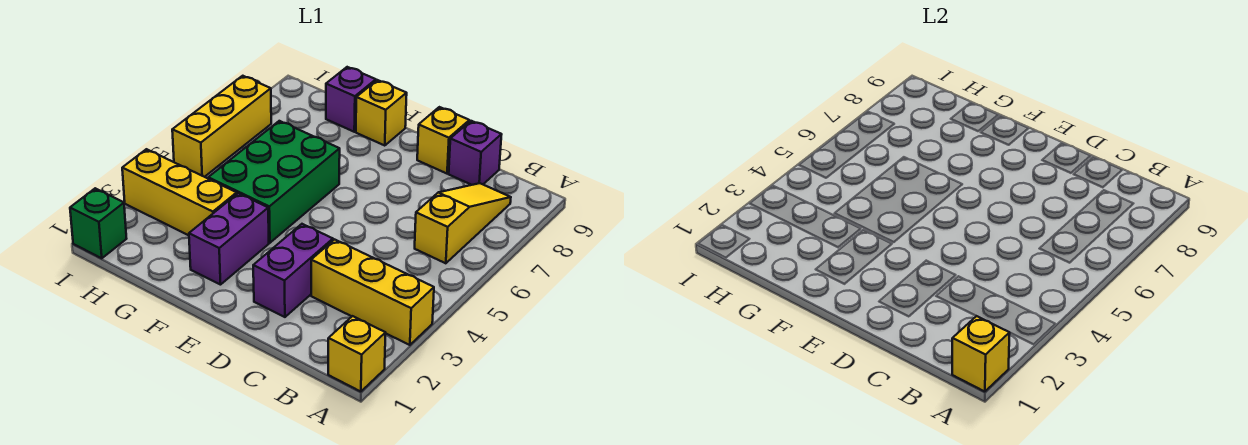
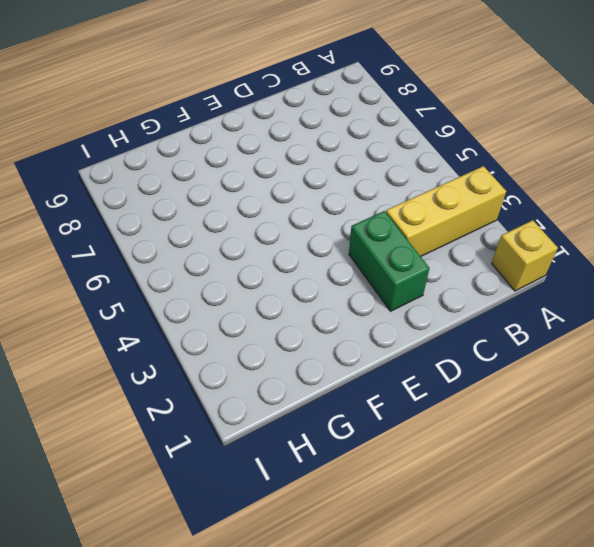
green 1x2 brick [349,211,429,311] -> purple 1x2 brick [253,224,333,317]
none -> yellow 1x3 slope [415,183,511,263]
none -> purple 1x1 brick [449,121,502,185]
none -> yellow 1x1 brick [417,107,469,174]

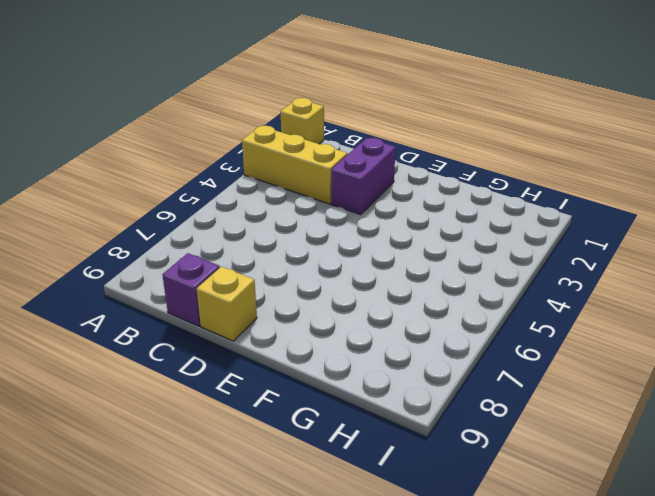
none -> yellow 1x3 slope [415,183,511,263]
none -> purple 1x2 brick [189,193,269,285]
none -> green 2x3 brick [208,121,340,243]

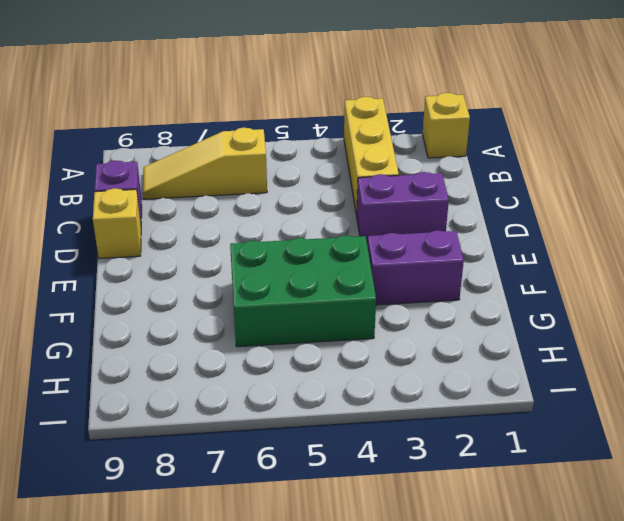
none -> yellow 1x1 brick [356,80,407,146]
none -> yellow 1x3 brick [122,149,237,235]
none -> purple 1x1 brick [326,67,376,132]

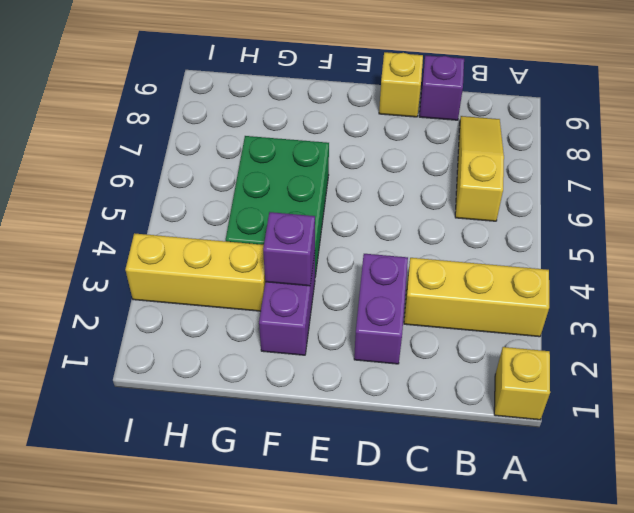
purple 1x1 brick [263,212,315,286] -> purple 1x1 brick moved to [326,67,376,132]
none -> yellow 1x1 brick [356,80,407,146]
none -> green 1x1 brick [70,188,127,258]
none -> yellow 1x3 brick [172,76,271,177]

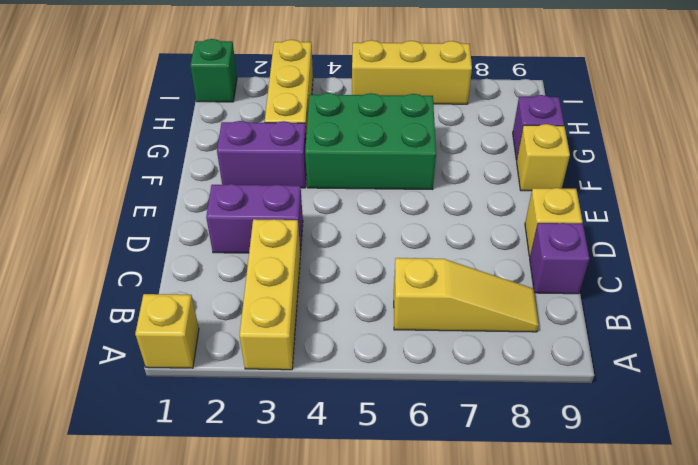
none -> yellow 1x1 brick [952,316,1010,392]

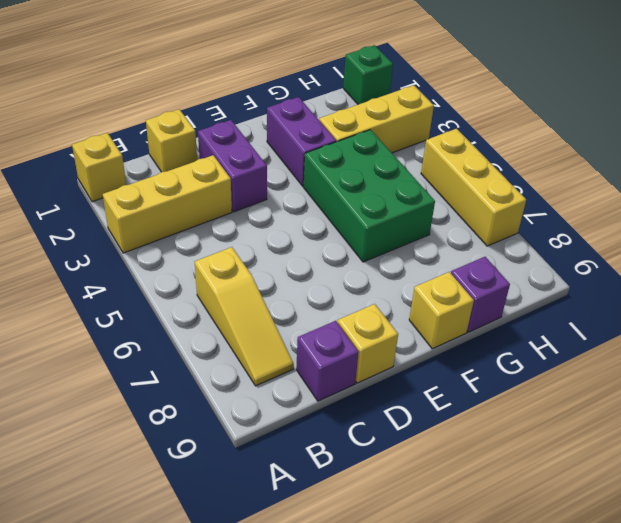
yellow 1x1 brick [146,109,197,172] -> yellow 1x1 brick moved to [952,316,1010,392]

